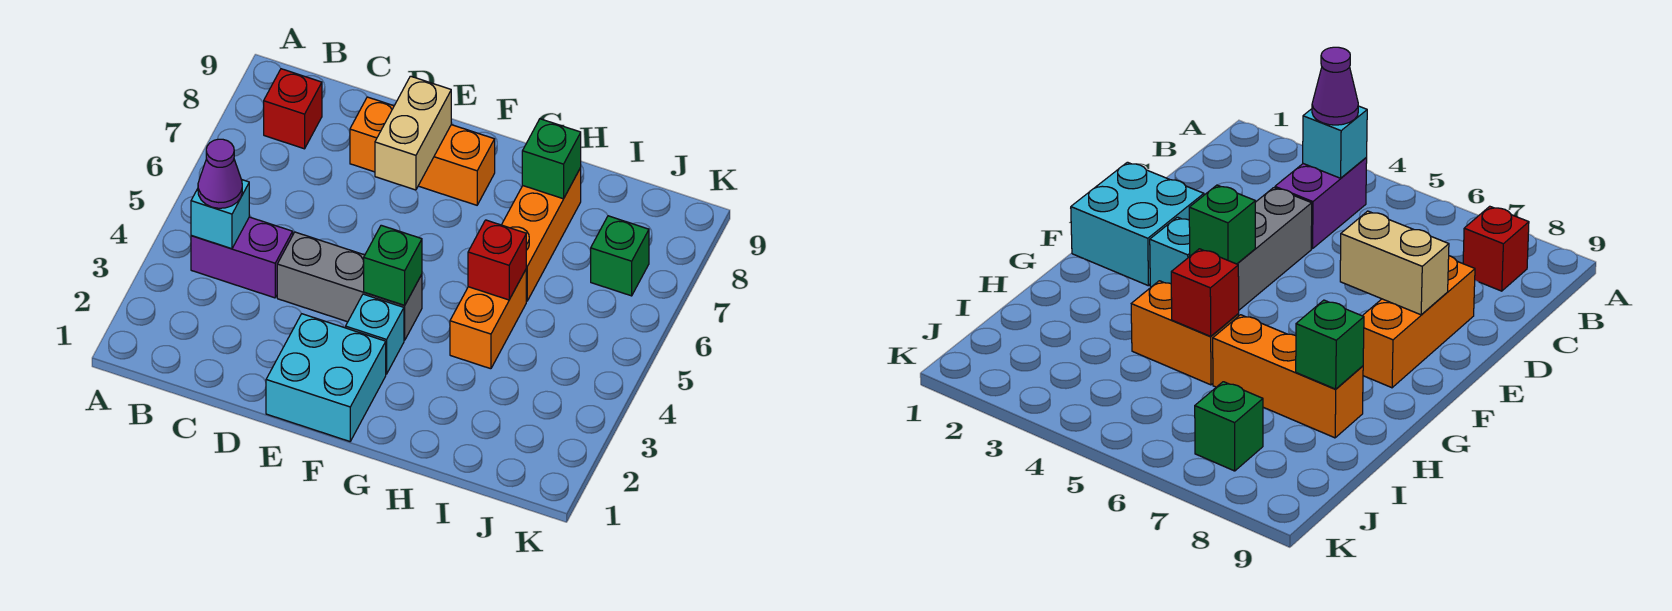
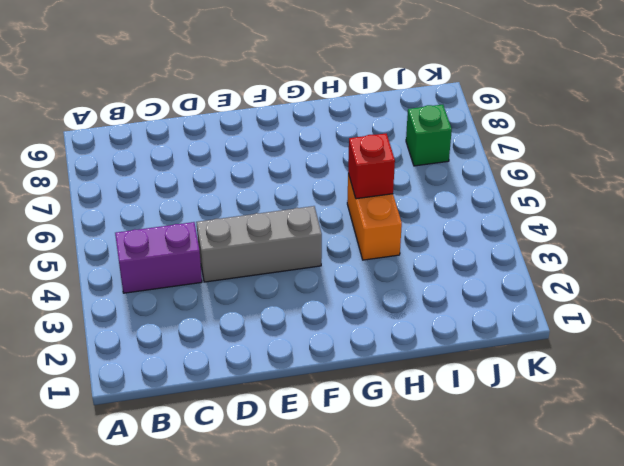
none -> red 1x1 brick [264,69,322,149]
none -> orange 1x3 brick [350,97,495,205]
none -> cyan 2x2 brick [266,314,386,441]

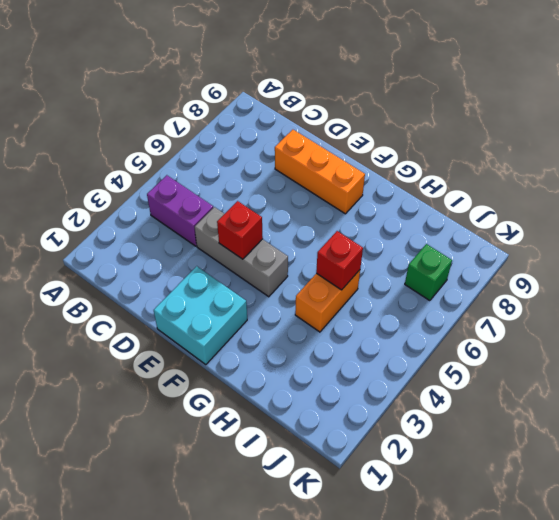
red 1x1 brick [217,201,263,259] -> red 1x1 brick moved to [264,69,322,149]
none -> cyan 1x1 brick [346,294,404,374]
none -> orange 1x3 brick [502,168,581,301]
none -> cyan 1x1 brick [191,179,249,249]

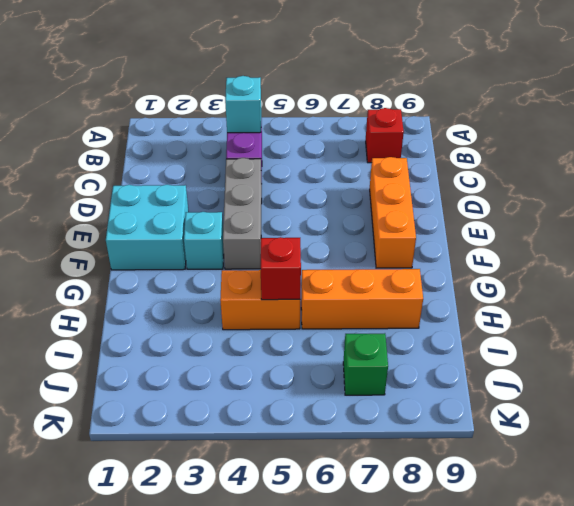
none -> tan 1x2 brick [375,76,451,190]
none -> green 1x1 brick [364,225,422,305]
none -> green 1x1 brick [522,119,581,199]

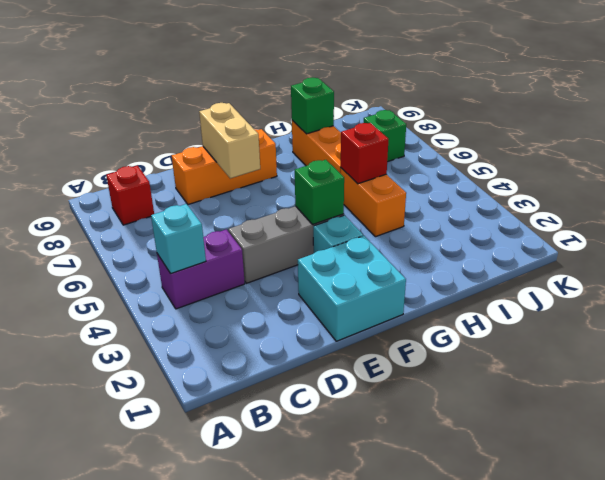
none -> purple 1x1 cone [198,139,242,208]

